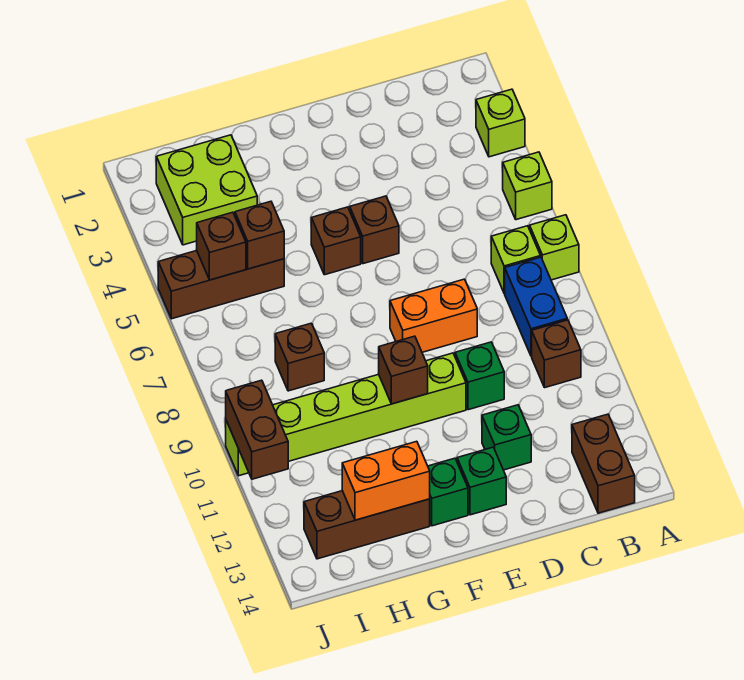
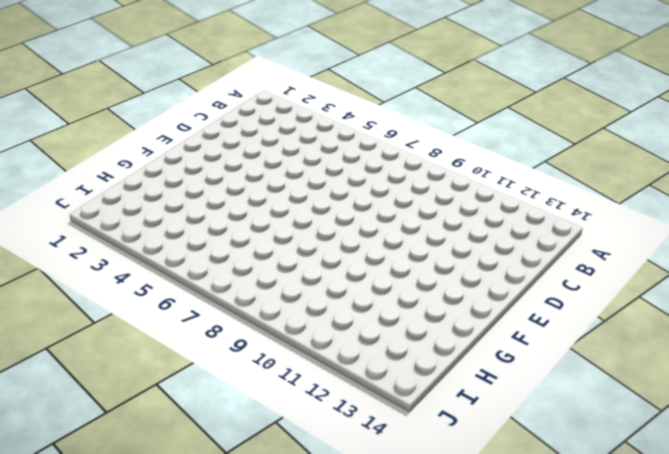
none -> lime 1x1 brick [476,89,525,157]
none -> lime 1x1 brick [503,152,552,220]
none -> lime 1x1 brick [530,215,579,280]

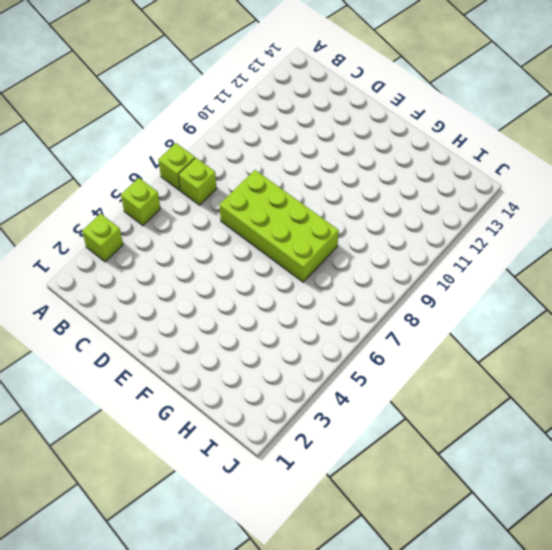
lime 2x4 brick [220,170,339,282] -> orange 1x2 brick [390,279,477,352]
none -> blue 1x2 brick [505,257,567,356]
none -> brown 1x1 brick [532,320,581,388]
none -> brown 1x2 brick [572,414,635,513]

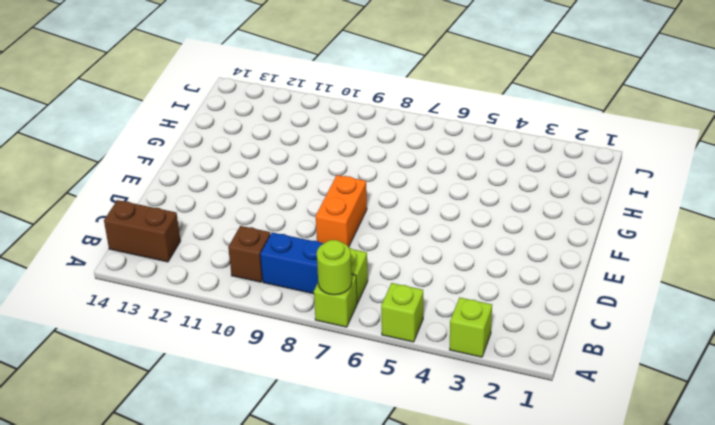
lime 1x1 round brick [317,240,352,295] -> none
none -> green 1x1 brick [455,342,504,410]
none -> green 1x1 brick [482,405,531,470]
none -> brown 1x1 brick [350,196,399,264]

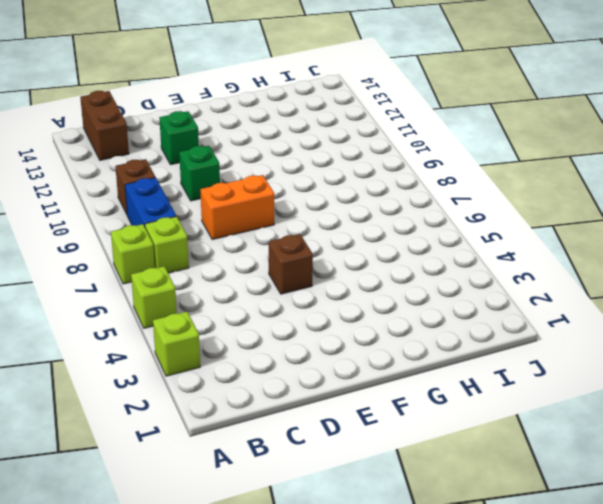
none -> lime 1x6 brick [226,353,466,476]
none -> green 1x1 brick [457,447,506,515]
none -> brown 1x1 brick [311,207,361,275]

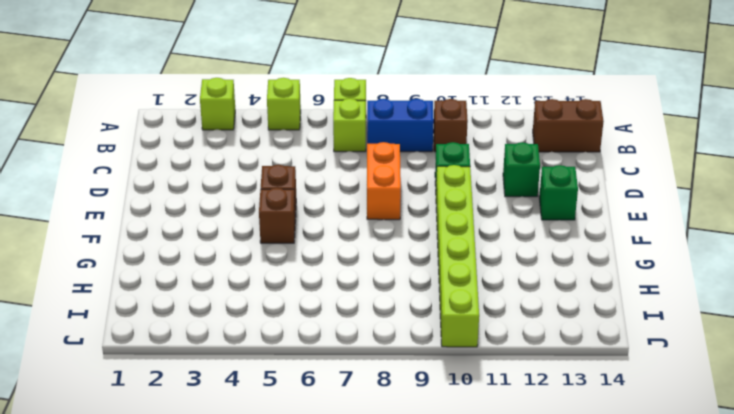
none -> green 1x1 brick [428,458,468,526]
none -> brown 1x3 brick [304,491,430,559]
none -> lime 2x2 brick [156,135,257,245]

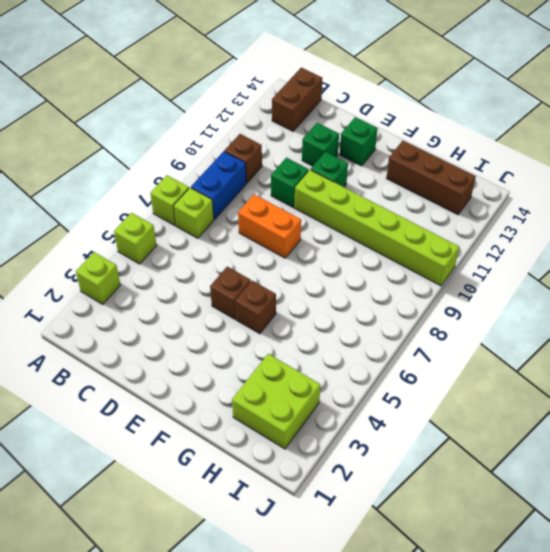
green 1x1 brick [311,152,348,187] -> green 1x1 brick moved to [428,458,468,526]
none -> brown 1x3 brick [158,251,284,319]
none -> brown 1x1 brick [275,323,324,391]
none -> brown 1x1 brick [379,336,428,404]

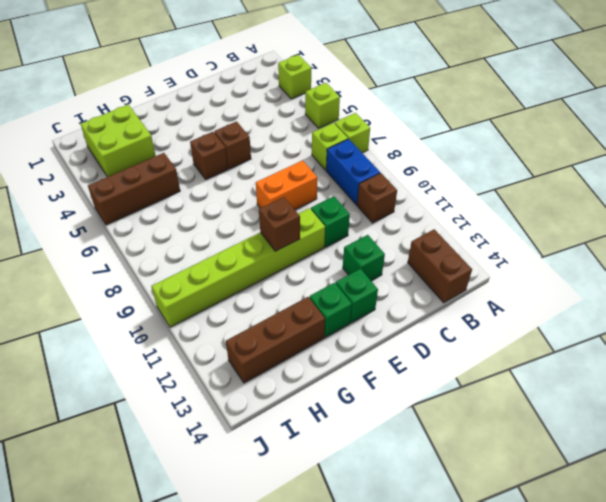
none -> brown 1x1 brick [275,323,324,391]
none -> orange 1x2 brick [342,441,430,520]
none -> brown 1x1 brick [235,201,284,269]

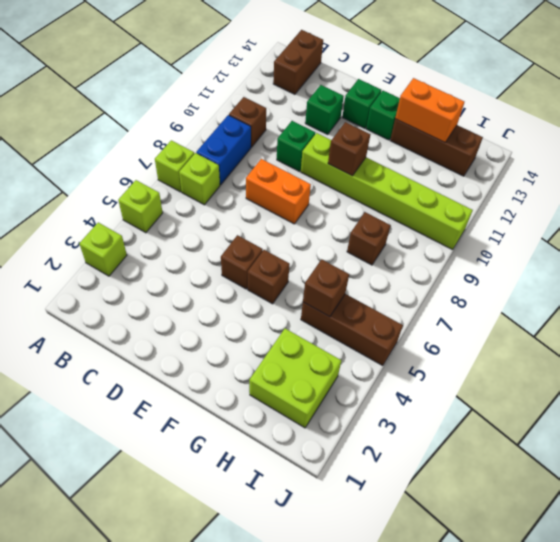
none -> brown 1x1 brick [197,212,246,280]
none -> brown 1x2 brick [226,380,288,479]

